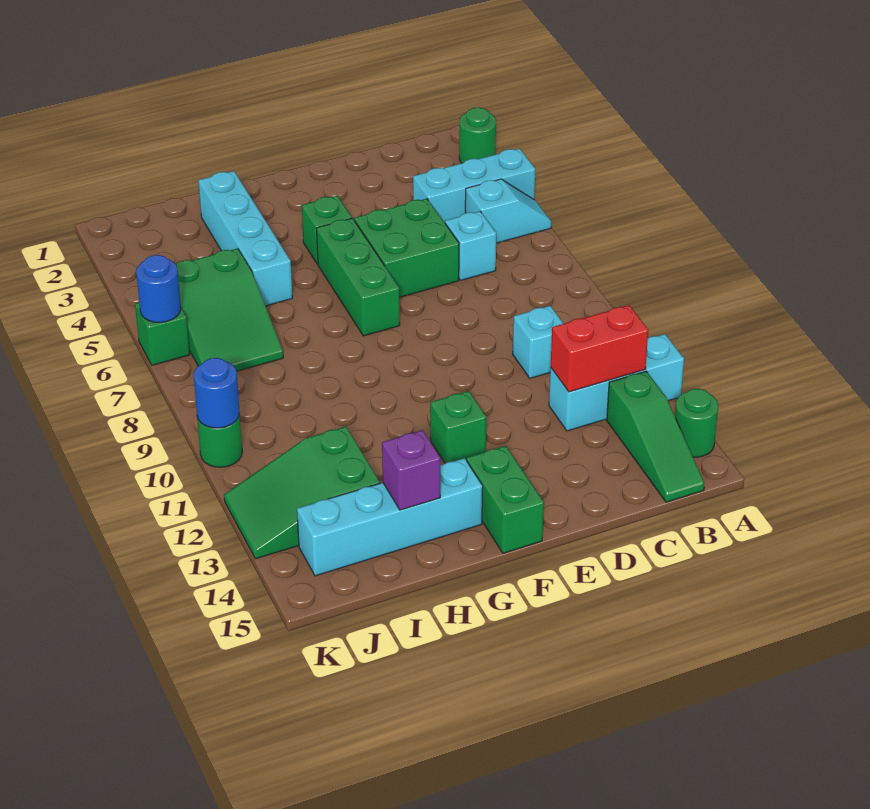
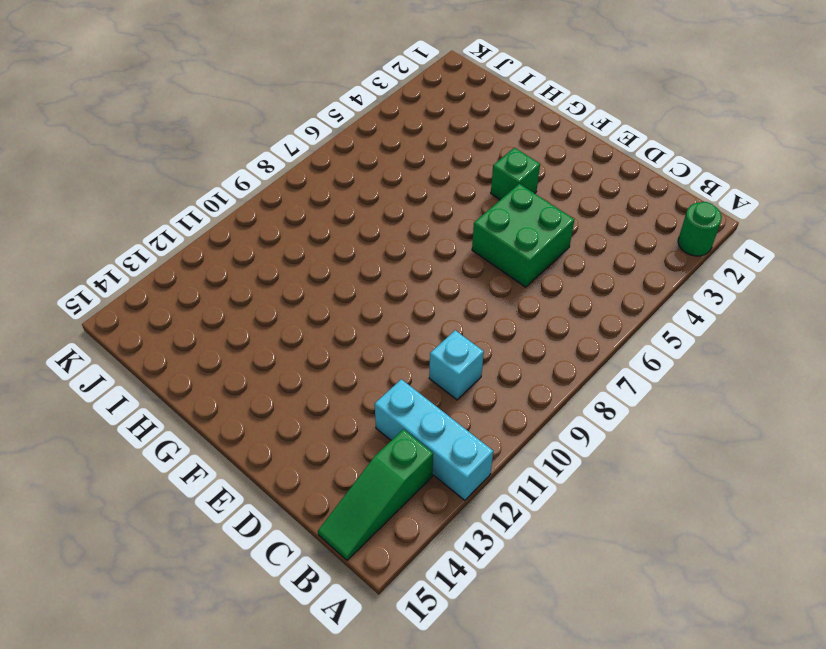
none -> cyan 1x3 brick [413,148,535,223]
none -> cyan 1x2 slope [465,179,551,243]
none -> green 1x1 round brick [675,389,718,457]

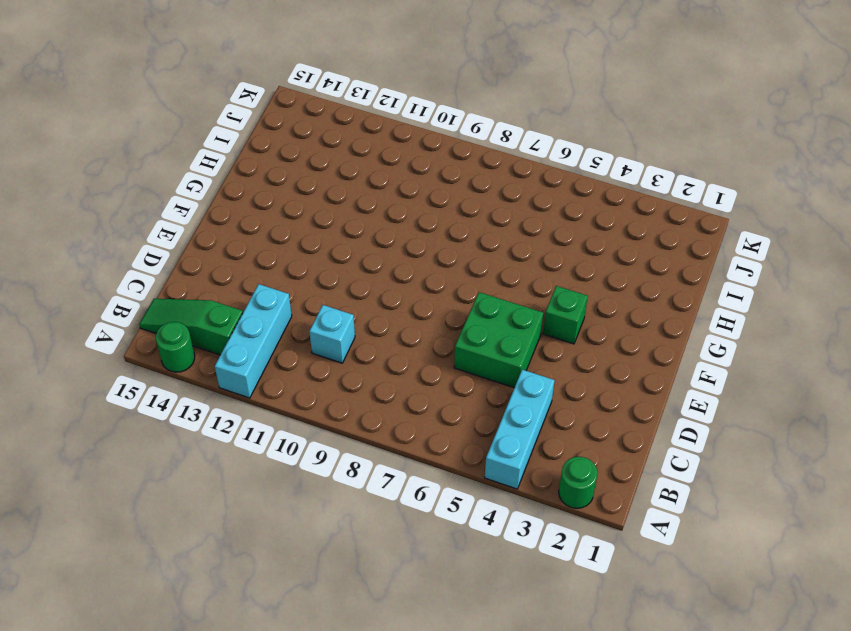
none -> cyan 1x2 slope [465,179,551,243]
none -> cyan 1x1 brick [445,211,496,280]
none -> green 1x3 brick [317,218,400,336]

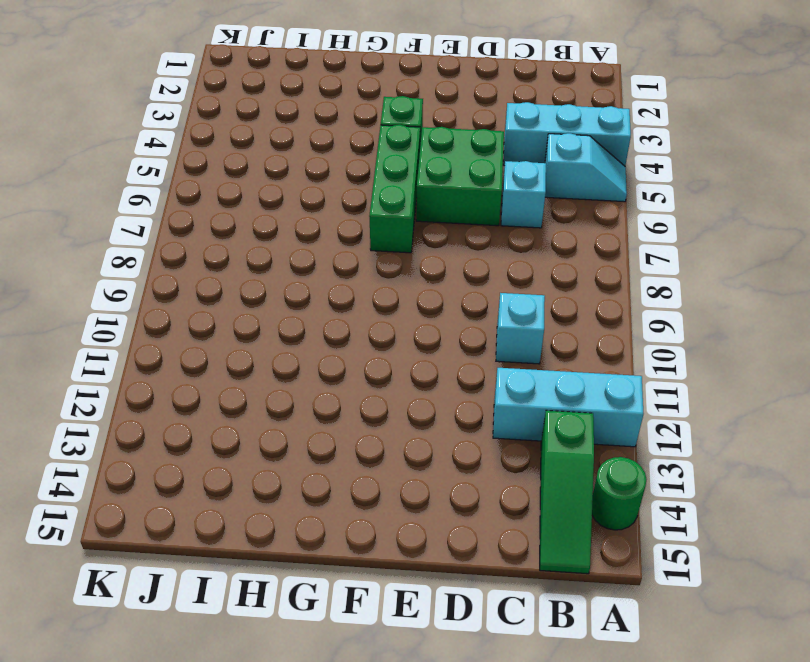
none -> green 1x1 round brick [459,107,496,163]
none -> green 1x1 brick [430,391,486,463]
none -> green 1x2 brick [467,446,544,553]

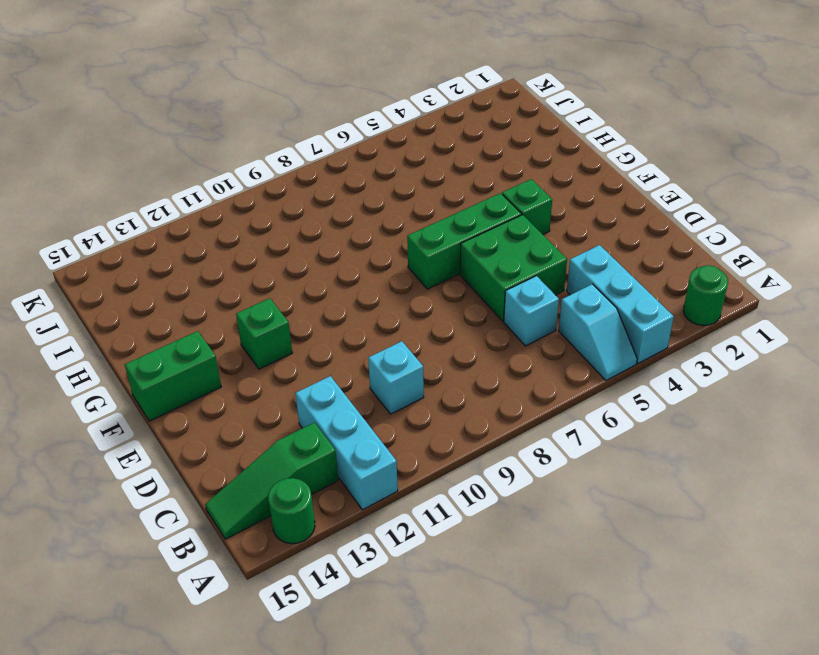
none -> cyan 1x4 brick [297,458,483,576]
none -> cyan 1x4 brick [198,171,292,306]
none -> green 2x3 slope [176,248,283,371]

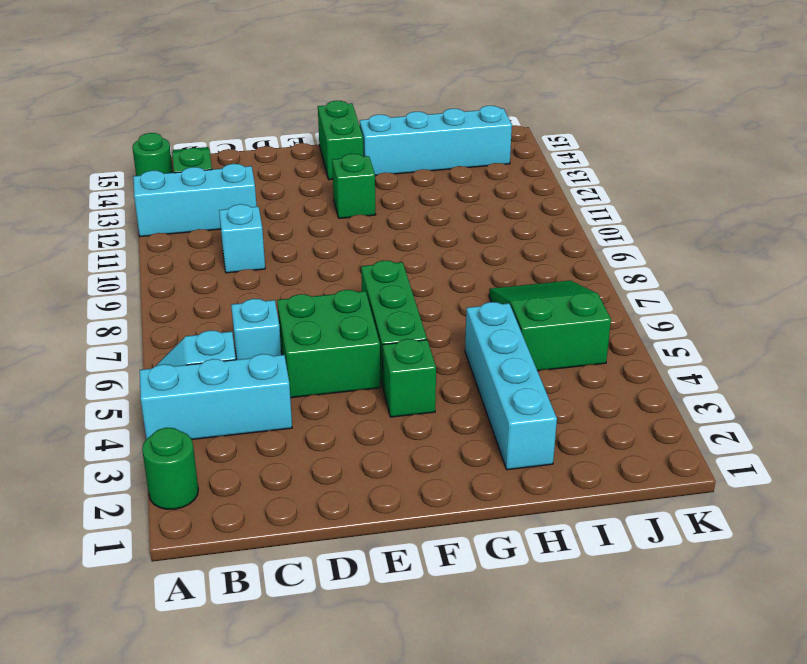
none -> green 2x3 slope [224,427,380,559]
none -> green 1x1 brick [135,302,190,365]
none -> green 1x1 round brick [197,414,242,467]

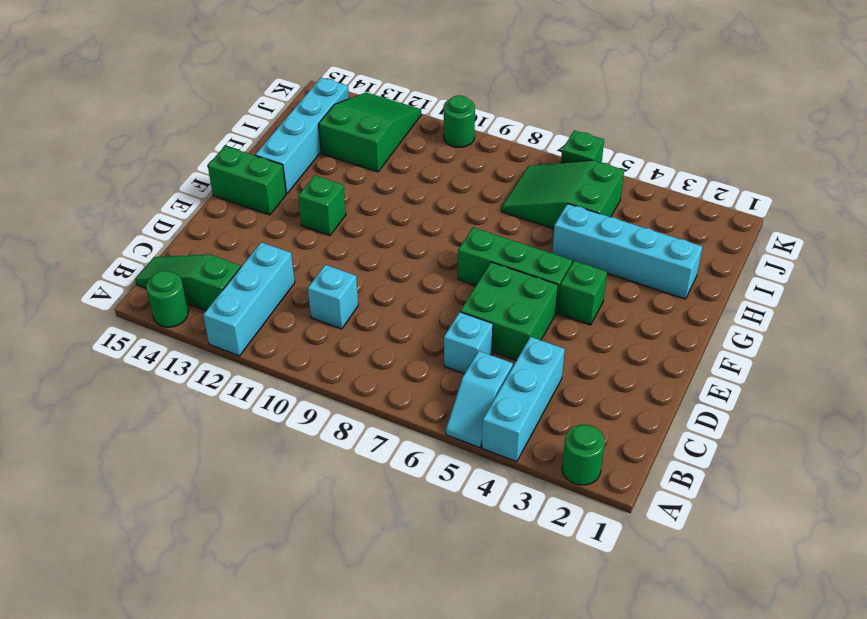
none -> red 1x2 brick [551,305,648,392]
none -> purple 1x1 brick [382,430,440,510]
none -> blue 1x1 round brick [136,255,181,322]

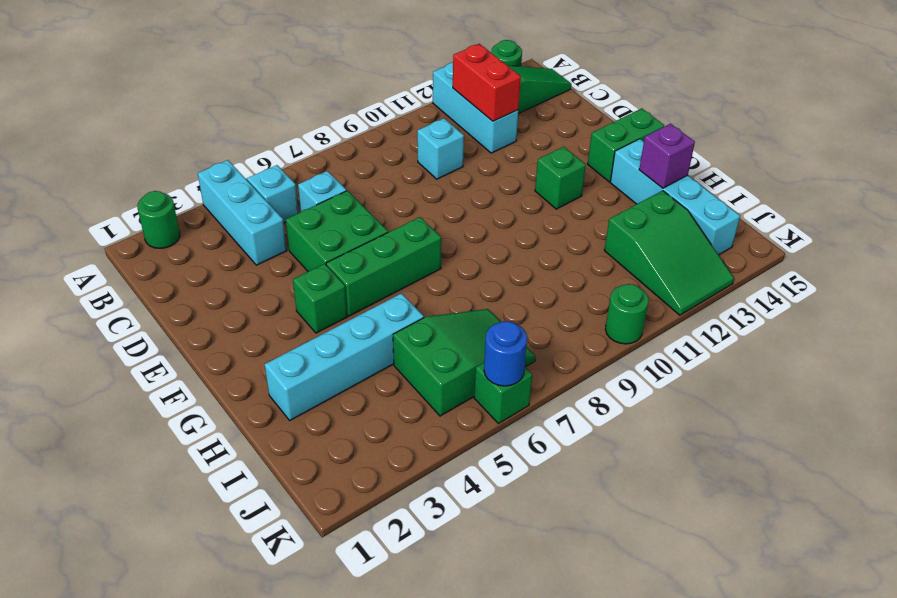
none -> blue 1x1 round brick [194,358,240,428]

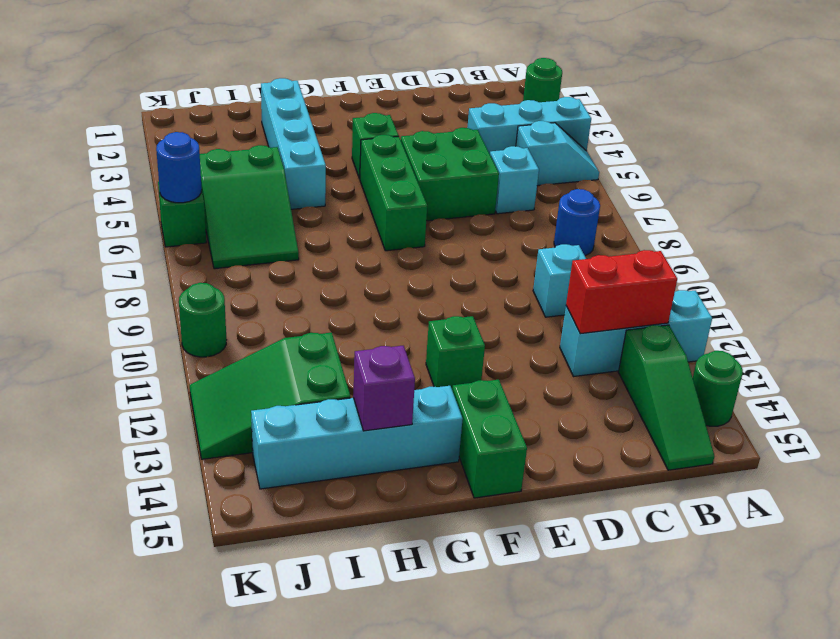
blue 1x1 round brick [554,189,600,256] -> blue 1x1 round brick moved to [194,358,240,428]

